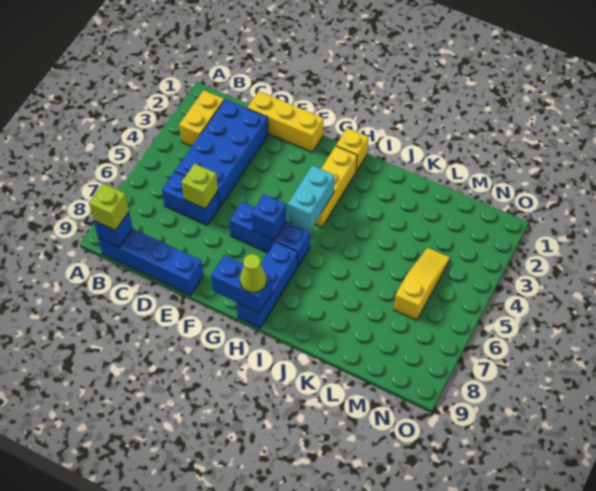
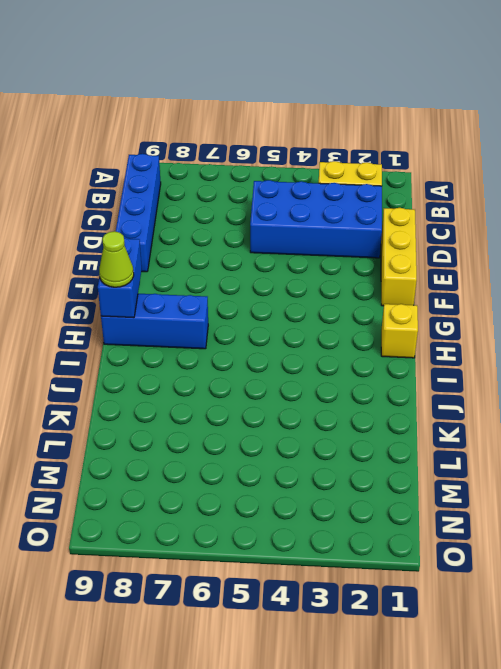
none -> blue 1x2 brick [162,172,220,226]
none -> blue 1x3 brick [230,202,310,266]
none -> yellow 1x3 brick [315,146,357,227]

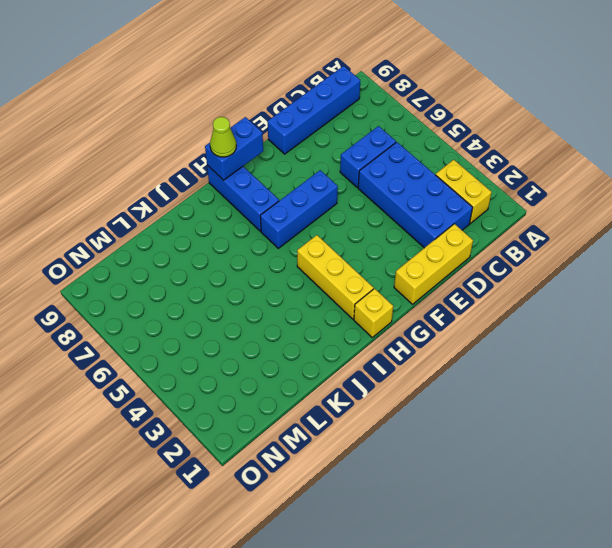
none -> yellow 1x3 slope [394,248,450,320]
none -> blue 1x1 brick [94,212,133,247]
none -> lime 1x1 brick [182,164,218,209]

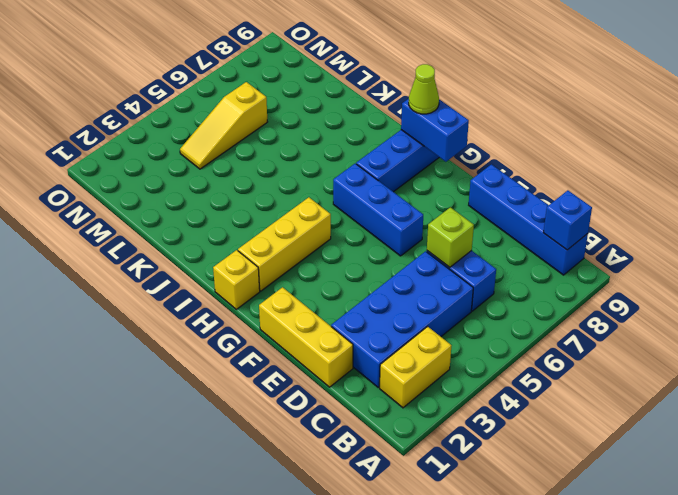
none -> blue 1x1 brick [251,194,287,240]
none -> cyan 1x2 brick [288,165,335,230]
none -> lime 1x1 brick [89,183,129,230]

